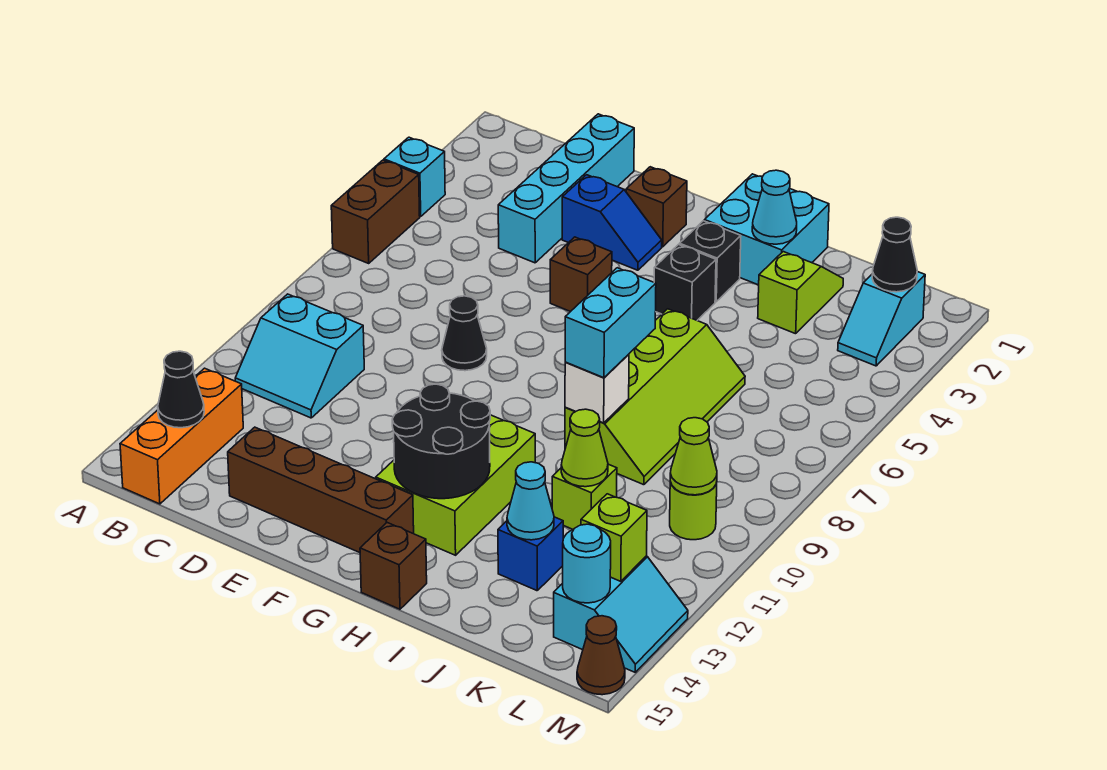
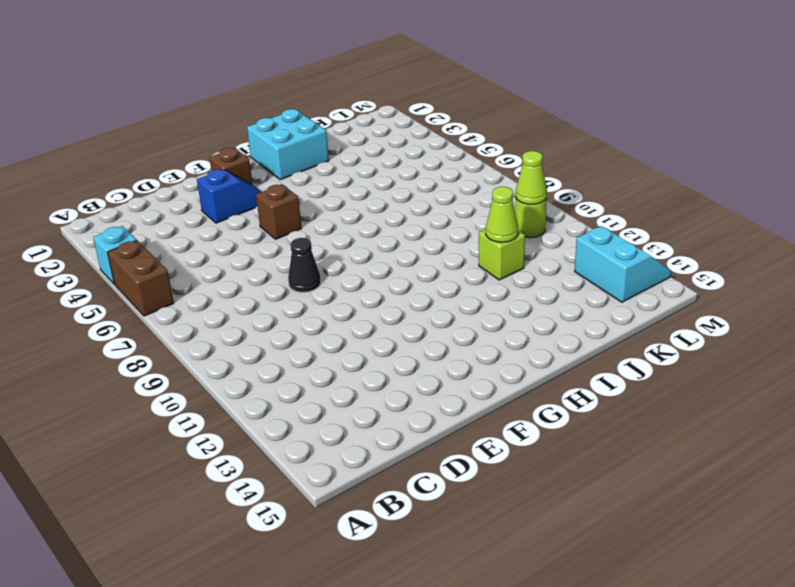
none -> cyan 2x2 slope [235,294,364,418]
none -> orange 1x3 brick [120,368,243,504]
none -> cyan 1x4 brick [498,114,634,263]
none -> brown 1x4 brick [228,427,414,553]

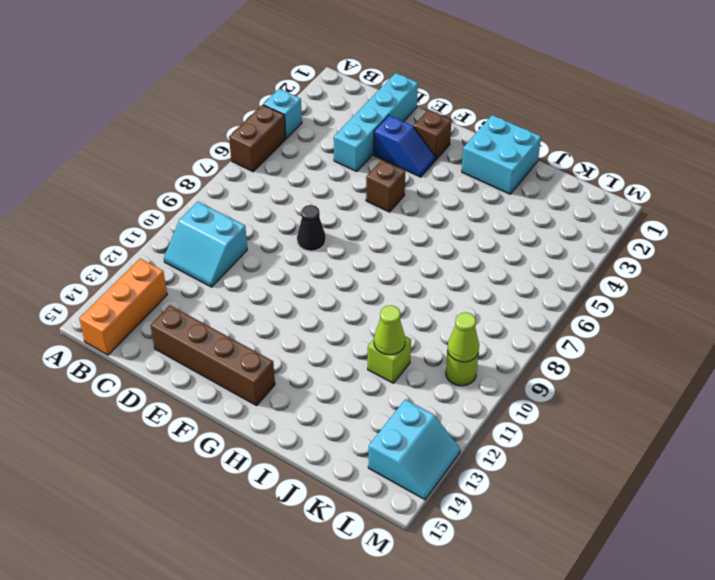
none -> lime 2x3 brick [376,415,535,555]
none -> black 1x1 brick [680,221,741,302]
none -> black 1x1 brick [654,245,716,320]
none -> brown 1x1 brick [360,523,427,609]

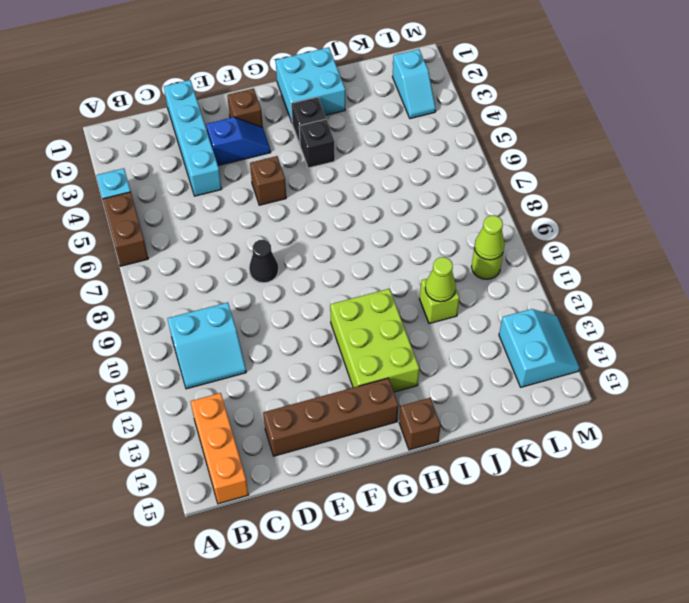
none -> lime 2x4 slope [565,309,745,485]
none -> lime 1x2 slope [758,252,843,334]
none -> blue 1x1 brick [498,517,563,591]
none -> brown 1x1 cone [577,616,625,695]

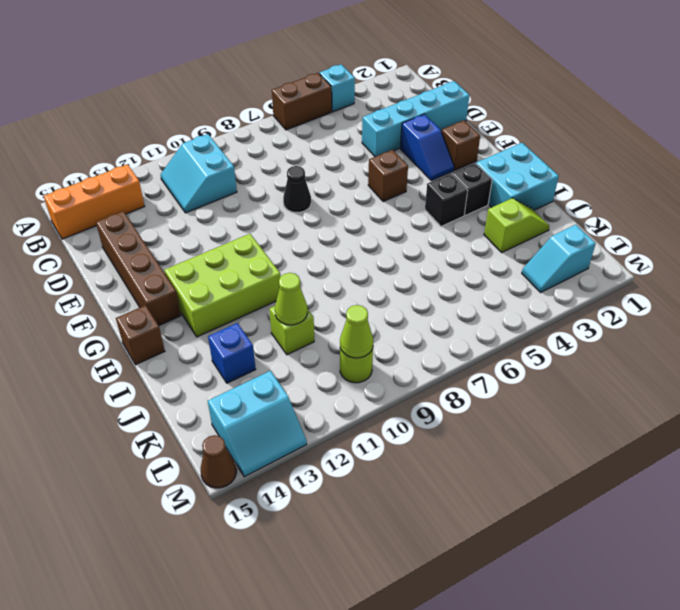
none -> lime 2x4 slope [565,309,745,485]
none -> black 1x1 cone [158,351,204,428]
none -> black 2x2 round brick [392,384,490,499]
none -> cyan 1x1 cone [752,170,797,244]

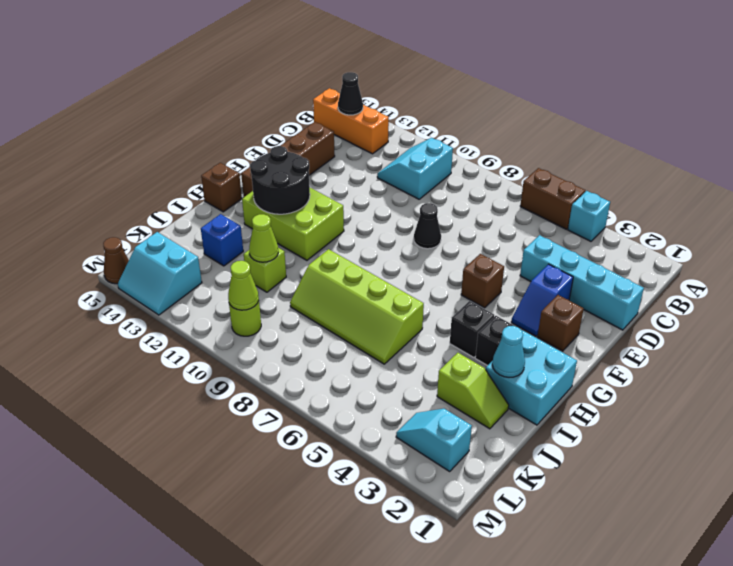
none -> white 1x1 brick [565,354,629,423]
none -> cyan 1x1 cone [507,462,554,540]
none -> black 1x1 cone [872,217,917,292]
none -> lime 1x1 brick [581,494,647,581]

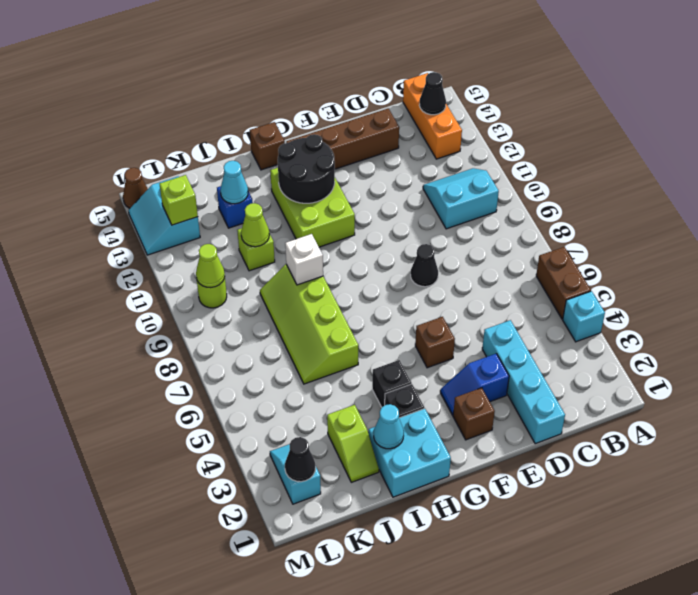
none -> cyan 1x1 round brick [563,524,611,603]
none -> cyan 1x2 brick [565,268,656,378]

